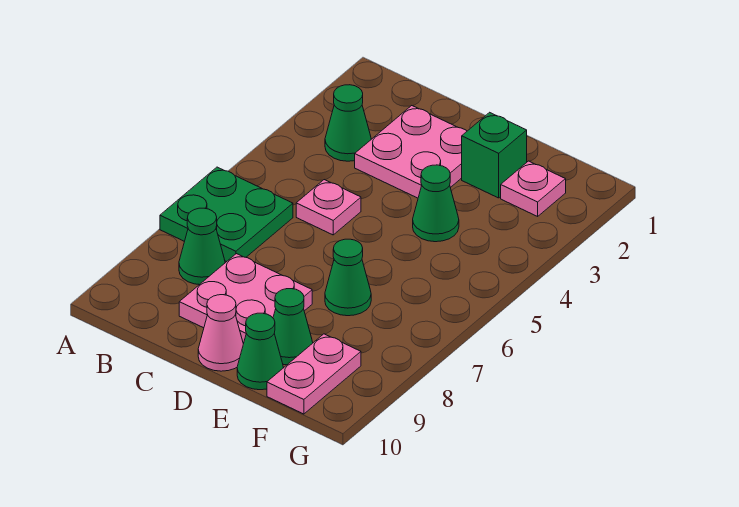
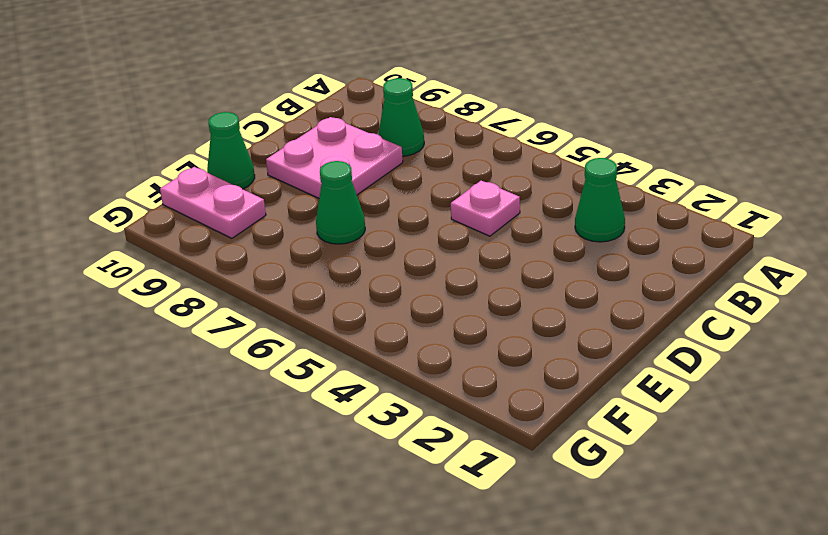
none -> green 2x2 plate [160,167,293,262]
none -> pink 2x2 plate [355,106,467,198]
none -> pink 1x1 cone [198,295,243,371]

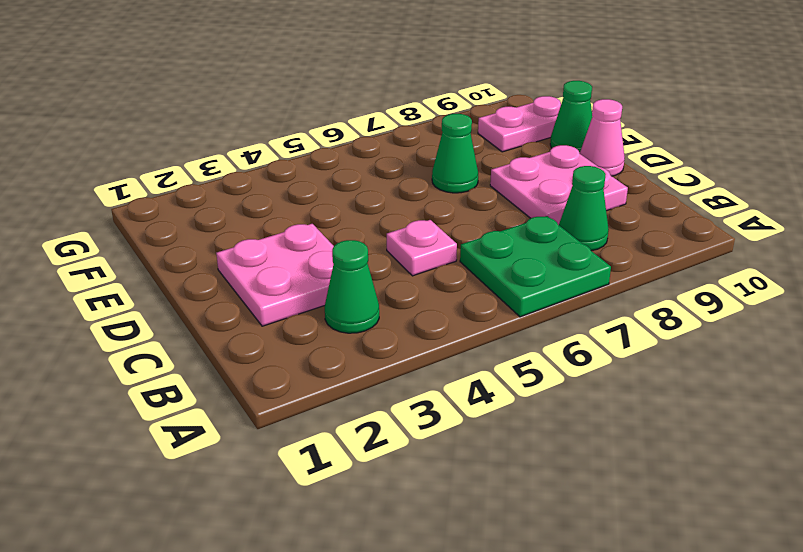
none -> green 1x1 brick [462,112,527,198]
none -> green 1x1 cone [413,165,459,242]
none -> green 1x1 cone [273,289,313,365]

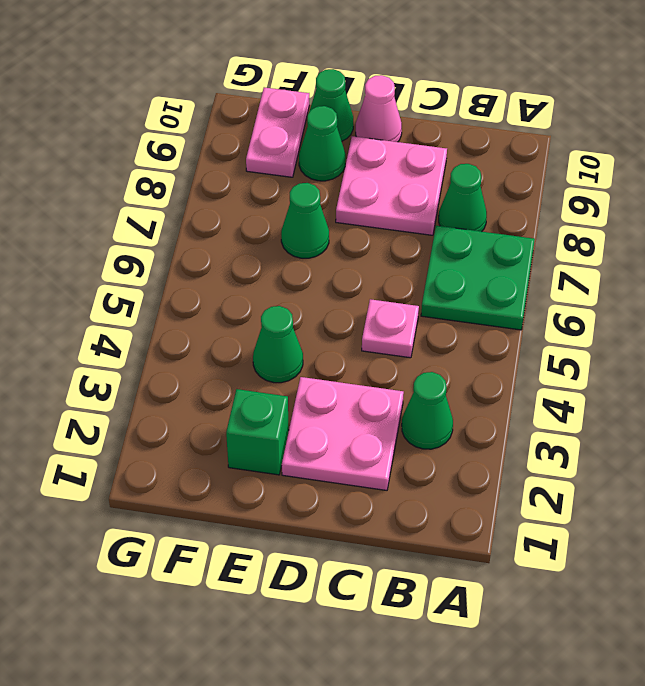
none -> pink 1x1 plate [501,161,566,216]

